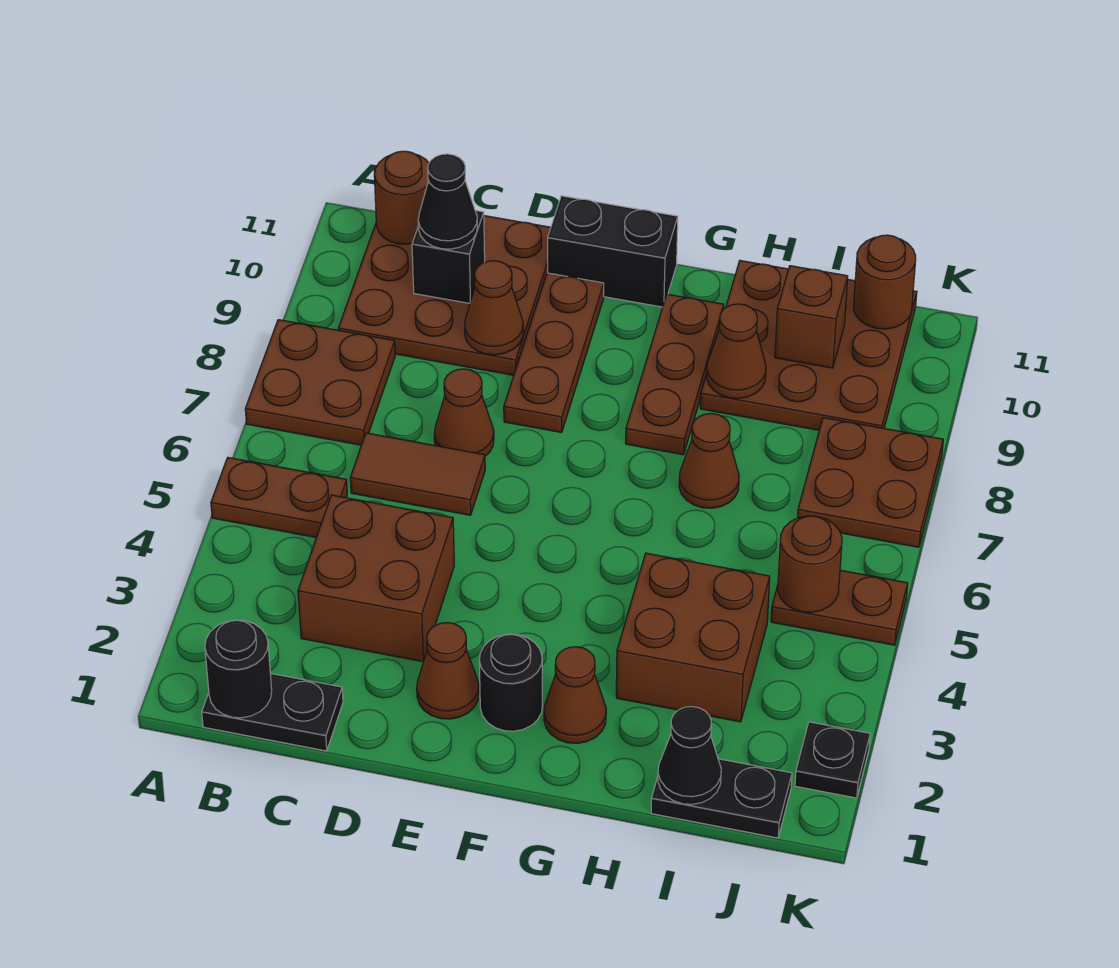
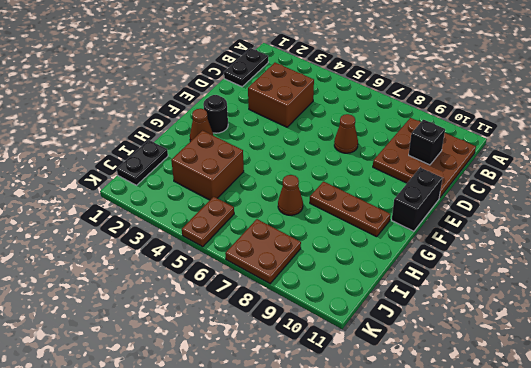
none -> brown 1x2 plate [211,458,347,537]
none -> brown 2x2 plate [245,320,395,445]
none -> brown 1x2 tile [350,433,485,515]
none -> brown 1x1 cone [417,623,479,719]

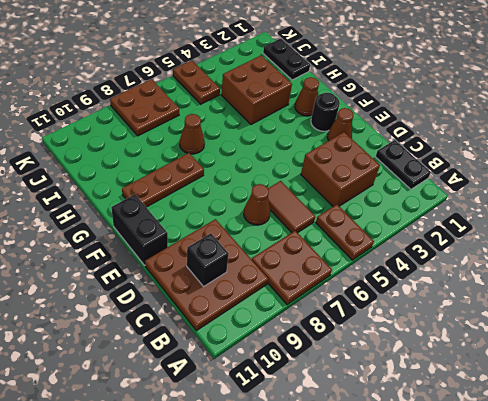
none -> brown 1x3 plate [504,273,604,433]
none -> brown 3x3 plate [700,261,917,430]
none -> black 1x1 plate [795,722,870,798]
none -> black 1x1 round brick [205,620,272,718]

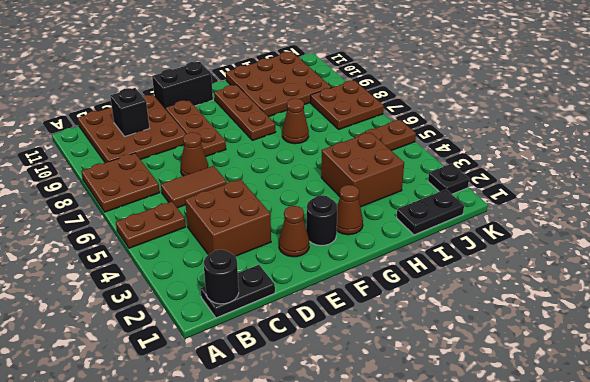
none -> brown 1x1 round brick [374,151,429,244]
none -> brown 1x1 cone [465,261,523,355]
none -> brown 1x1 cone [707,304,766,398]
none -> black 1x1 cone [658,707,721,804]

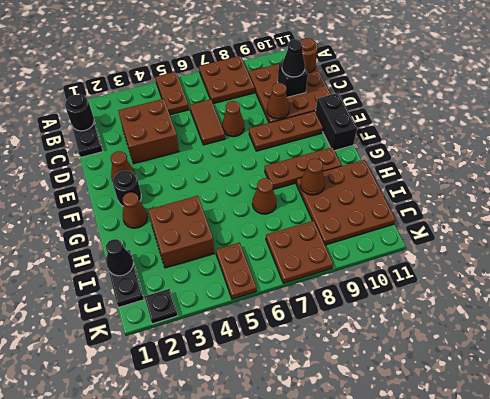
none -> brown 1x1 brick [775,266,848,368]
none -> brown 1x1 round brick [778,516,842,612]
none -> brown 1x1 round brick [853,235,916,329]

